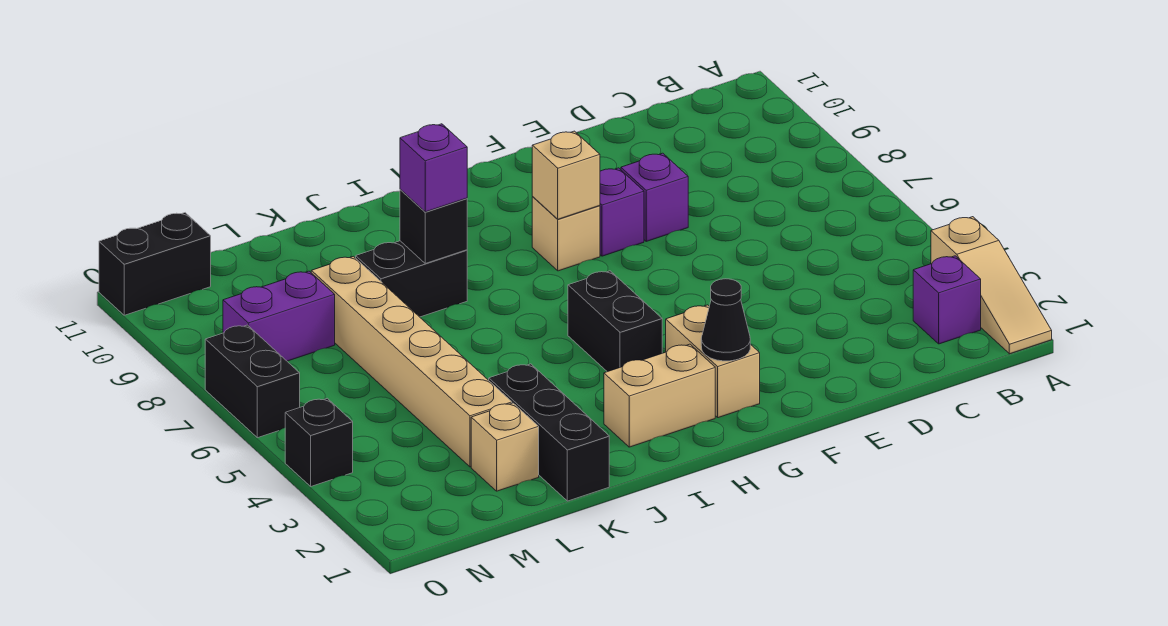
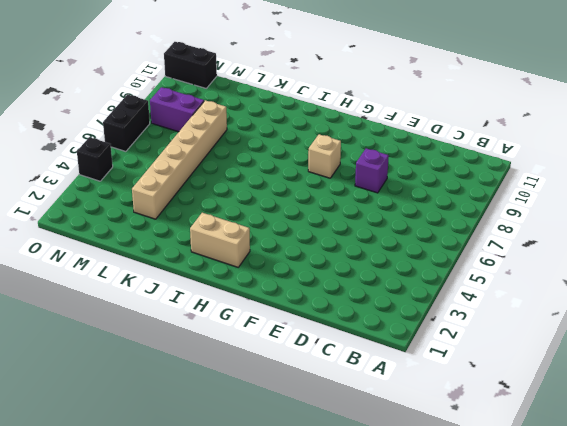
none -> tan 1x3 slope [931,217,1052,354]
none -> purple 1x1 brick [913,256,981,344]
none -> purple 1x1 brick [600,168,644,256]

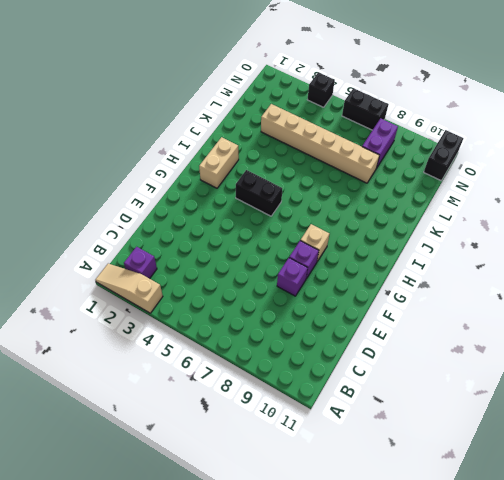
none -> tan 1x2 brick [666,305,760,418]
none -> black 1x2 brick [356,241,467,317]
none -> black 1x3 brick [489,364,609,501]

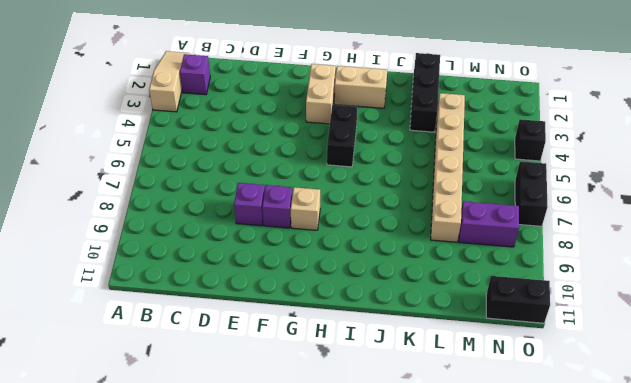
none -> black 1x2 brick [356,241,467,317]
none -> tan 1x1 brick [471,403,539,491]
none -> black 1x1 cone [701,279,750,361]

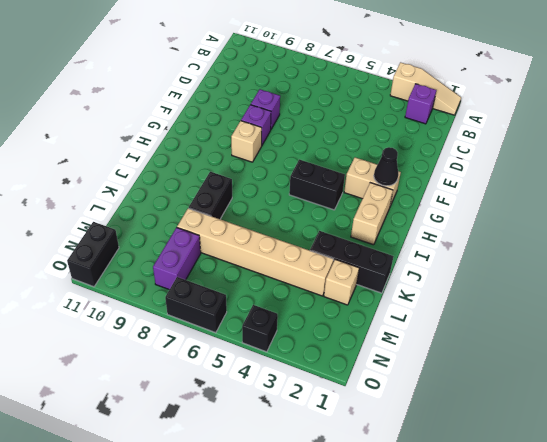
none -> tan 1x1 brick [532,131,600,219]
none -> black 1x1 brick [400,189,467,263]
none -> purple 1x1 brick [400,124,467,212]

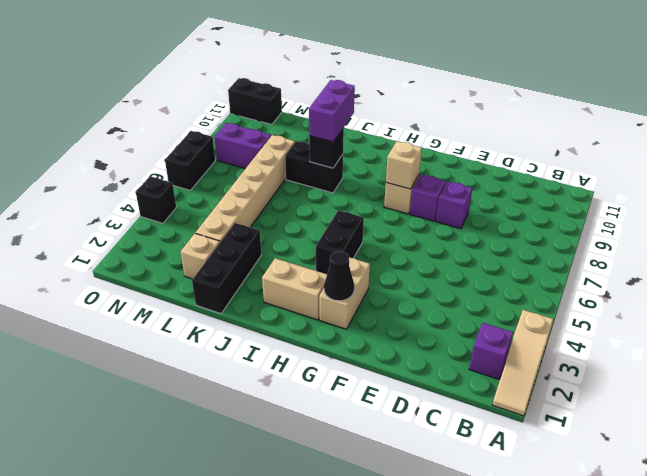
purple 1x2 brick [309,80,355,142] -> purple 1x1 brick [400,124,467,212]

